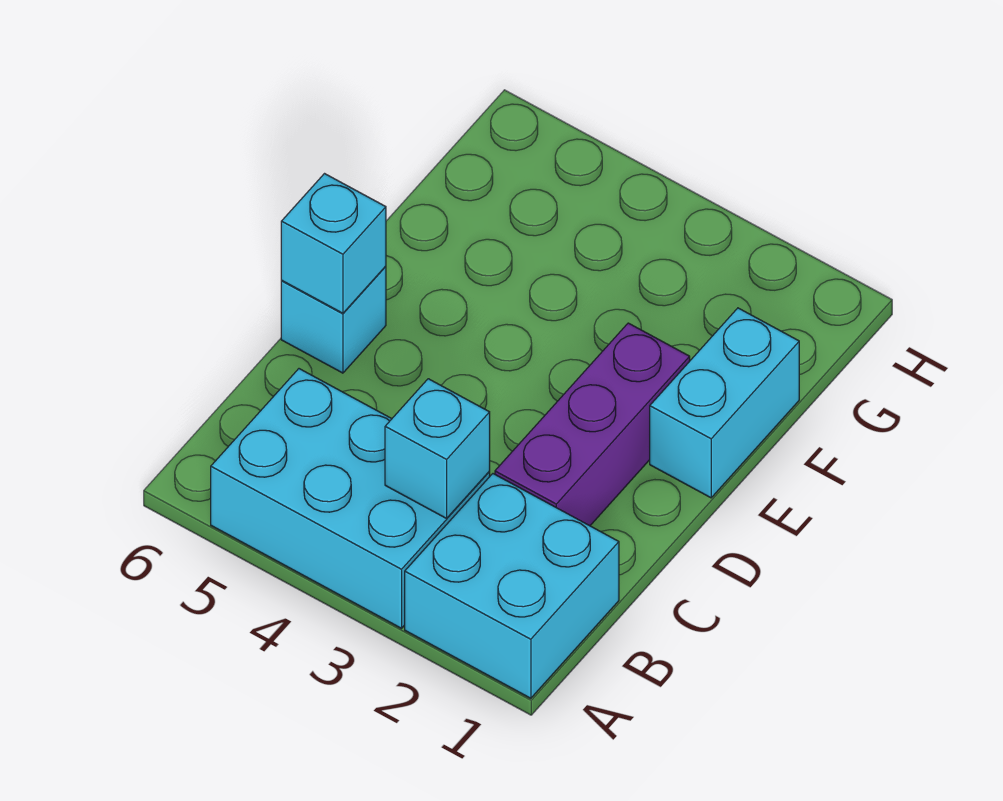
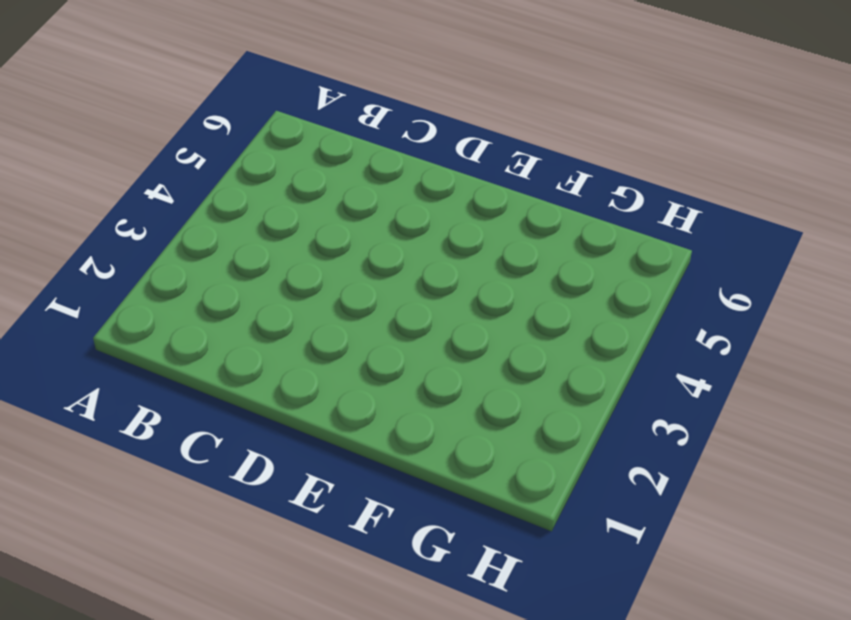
none -> cyan 2x2 brick [405,474,619,698]
none -> cyan 2x3 brick [211,369,490,628]

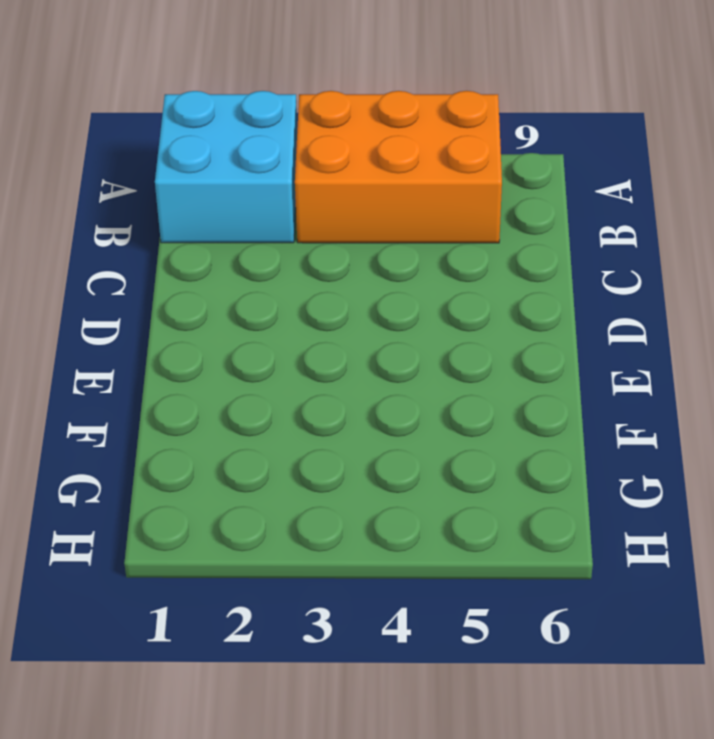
orange 2x3 brick [295,91,502,243] -> cyan 2x3 brick [211,369,490,628]
none -> purple 1x3 brick [495,323,690,526]
none -> cyan 1x1 brick [281,266,386,373]

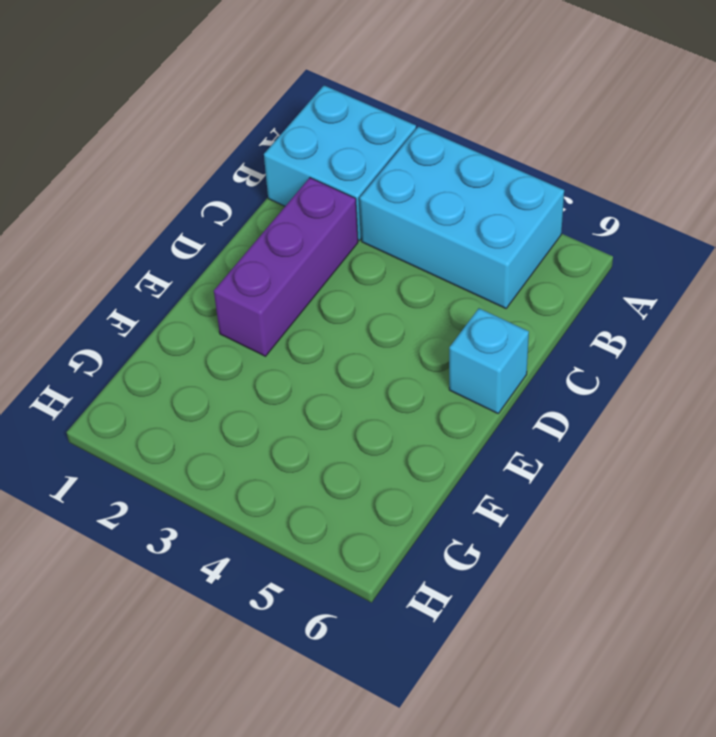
none -> cyan 1x2 brick [650,308,799,498]
none -> cyan 1x1 brick [385,379,490,518]

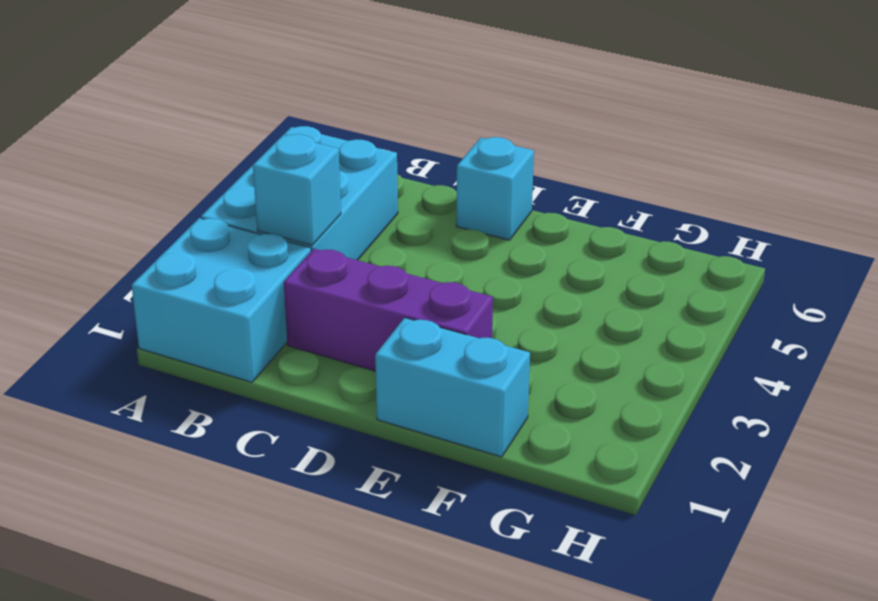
none -> cyan 1x1 brick [281,174,386,313]

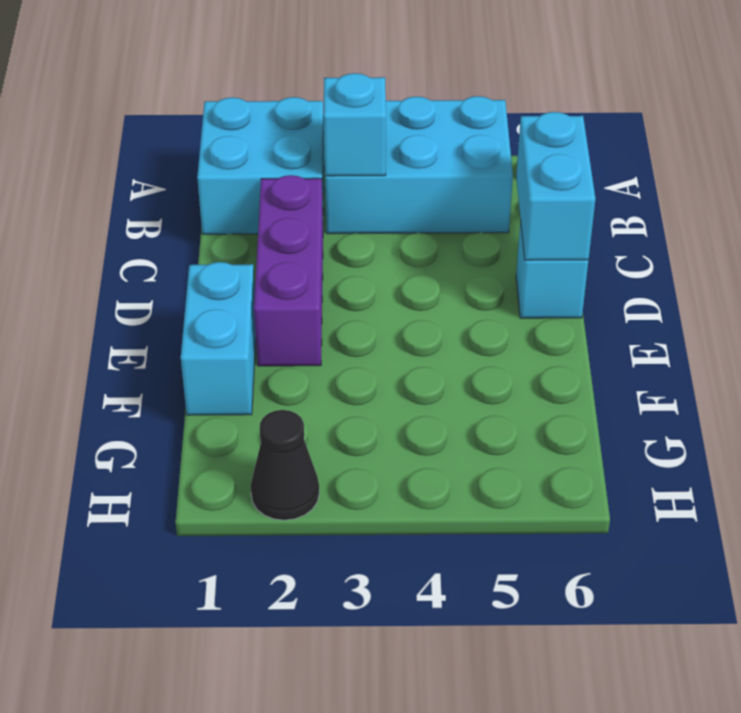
cyan 1x2 brick [516,112,595,260] -> cyan 1x1 brick [281,174,386,313]
black 1x1 cone [251,410,319,520] -> none

